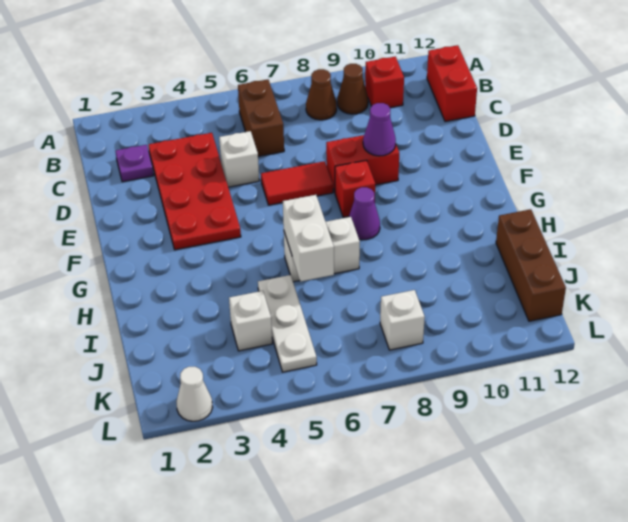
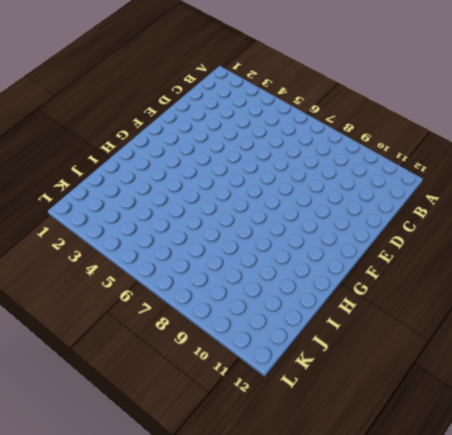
none -> brown 1x2 brick [238,80,284,156]
none -> brown 1x1 cone [306,69,337,120]
none -> brown 1x1 cone [337,64,368,114]

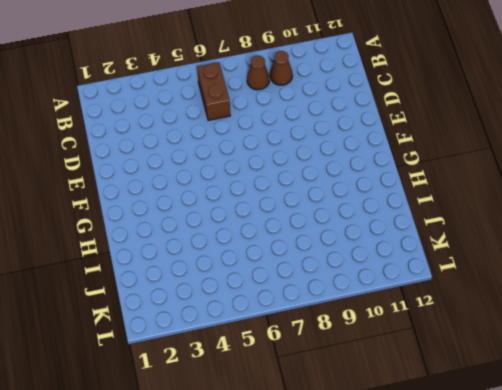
none -> red 1x1 brick [365,57,404,108]
none -> red 1x2 brick [427,45,477,122]
none -> purple 1x1 plate [116,145,154,182]

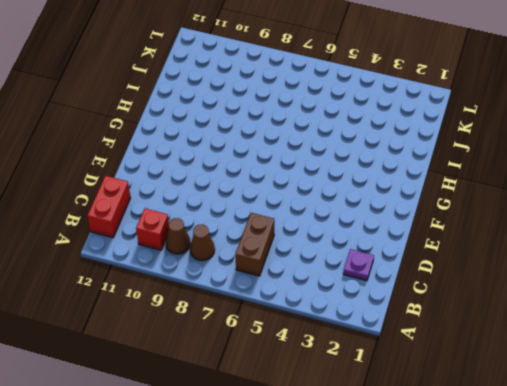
none -> red 2x4 plate [148,133,241,250]
none -> white 1x1 brick [219,131,259,187]
none -> red 1x2 tile [261,161,333,205]

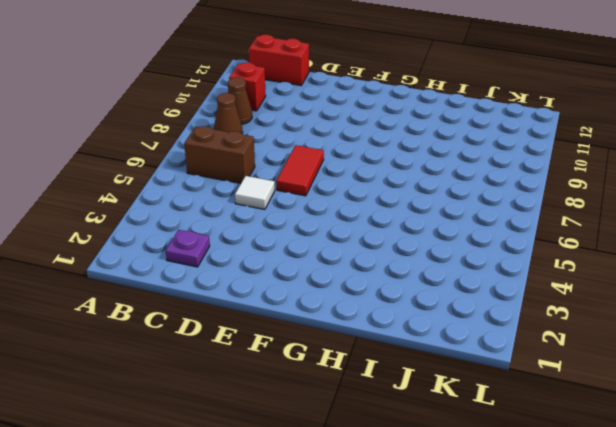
white 1x1 tile [235,176,275,209] -> white 1x1 brick [219,131,259,187]
none -> red 2x4 plate [148,133,241,250]
none -> red 1x2 brick [326,135,399,192]
none -> red 1x1 brick [335,160,375,217]

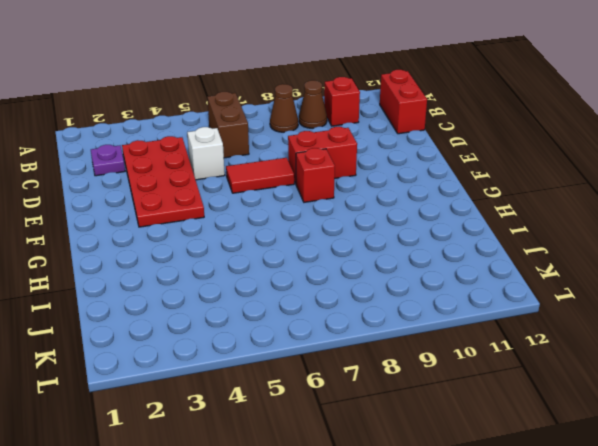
none -> purple 1x1 cone [349,187,380,240]
none -> white 1x2 brick [284,217,360,282]
none -> white 1x3 plate [258,275,317,372]

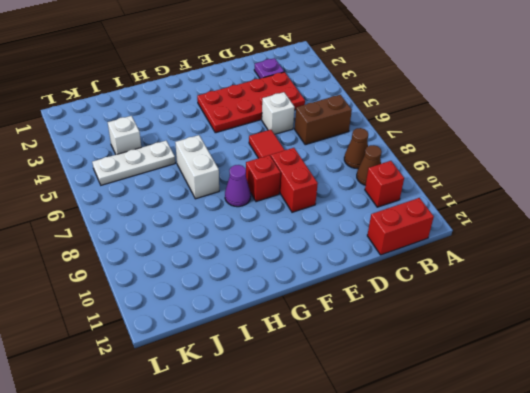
none -> brown 1x3 brick [496,209,566,321]
none -> white 1x1 brick [380,290,425,350]
none -> white 1x1 cone [176,367,213,421]

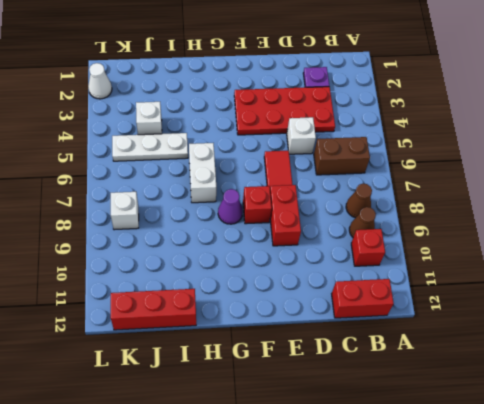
red 1x3 brick [111,289,196,330] -> brown 1x3 brick [496,209,566,321]
none -> purple 1x1 cone [363,103,396,156]
none -> white 1x2 brick [283,195,334,281]

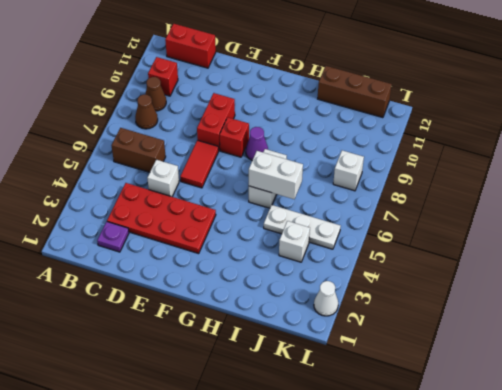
none -> purple 1x1 cone [363,103,396,156]

